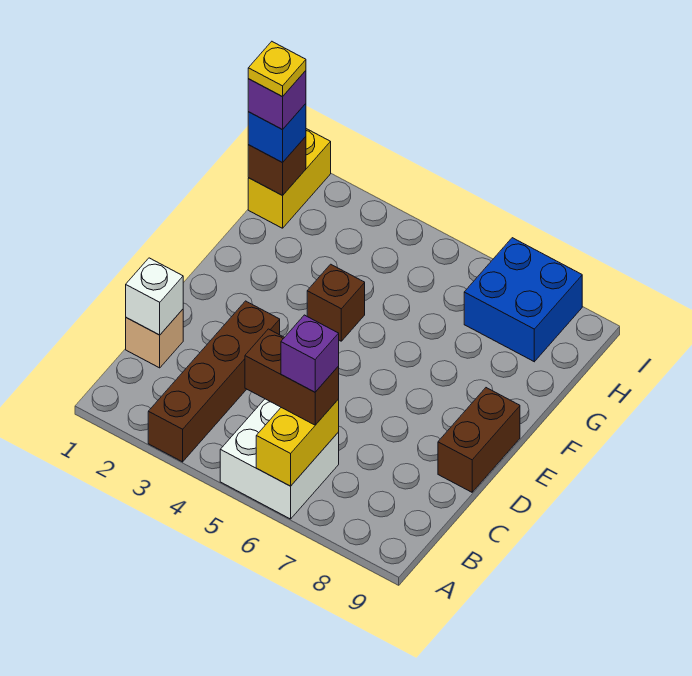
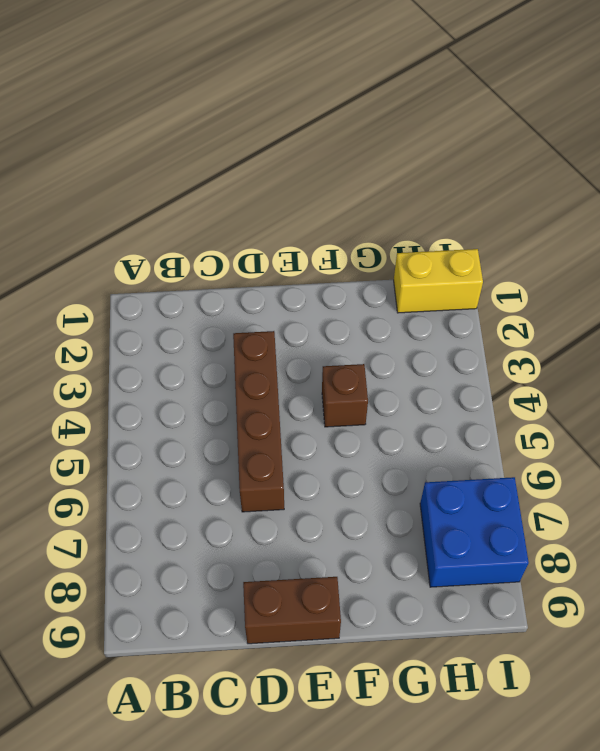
brown 1x4 brick [233,331,284,512] -> brown 1x4 brick turned to [148,301,280,462]
none -> white 2x2 brick [220,399,339,519]
none -> tan 1x1 brick [126,309,183,368]
none -> yellow 1x2 brick [256,399,339,486]

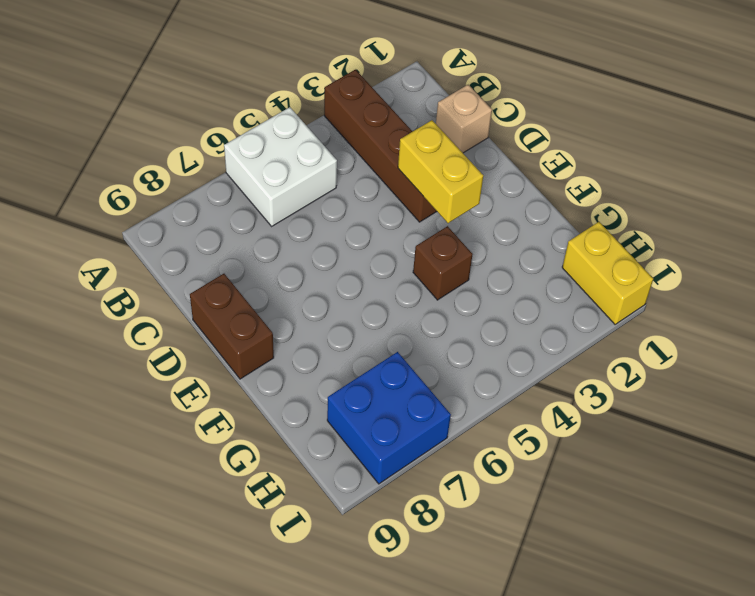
yellow 1x2 brick [398,120,483,223] -> yellow 1x2 brick moved to [256,399,339,486]
none -> white 1x1 brick [126,258,183,335]
none -> brown 1x1 brick [248,137,306,196]
none -> brown 1x2 brick [245,329,339,425]

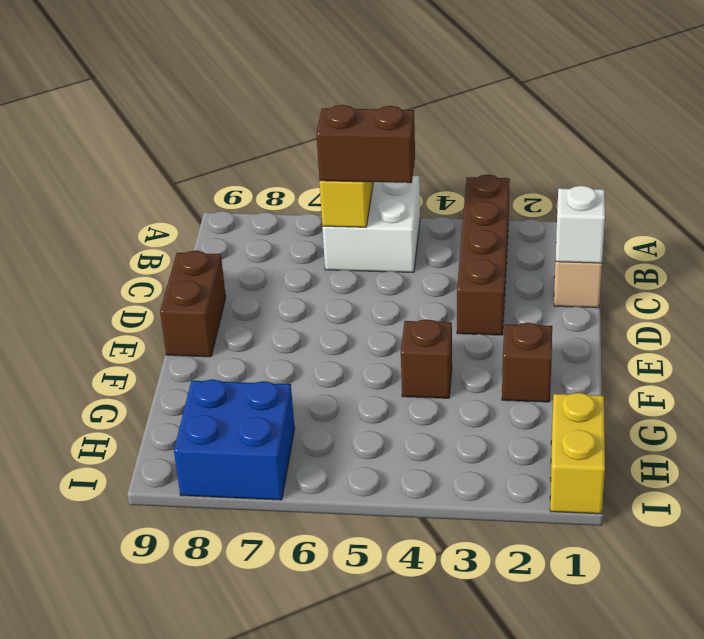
brown 1x1 brick [502,323,552,402] -> brown 1x1 brick moved to [248,137,306,196]
none -> blue 1x1 brick [248,104,306,163]
none -> purple 1x1 brick [281,315,339,392]
none -> purple 1x1 brick [248,71,306,130]

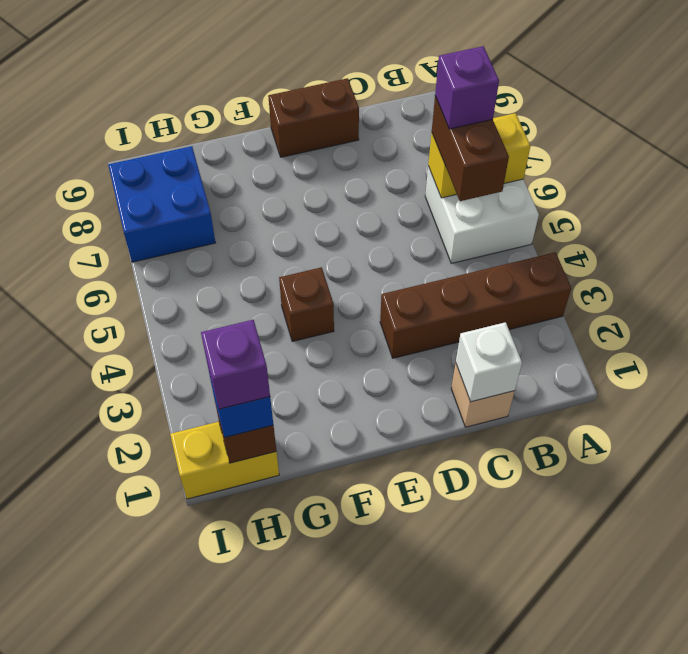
none -> yellow 1x1 plate [248,42,306,97]

